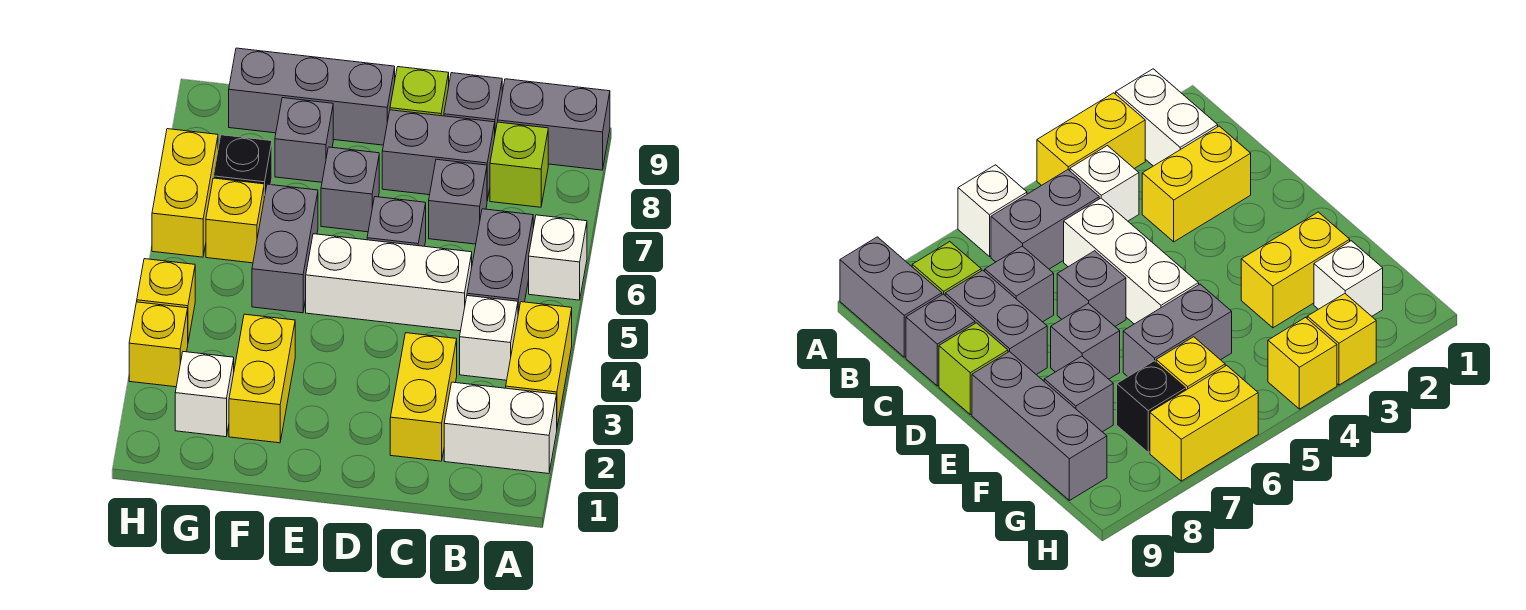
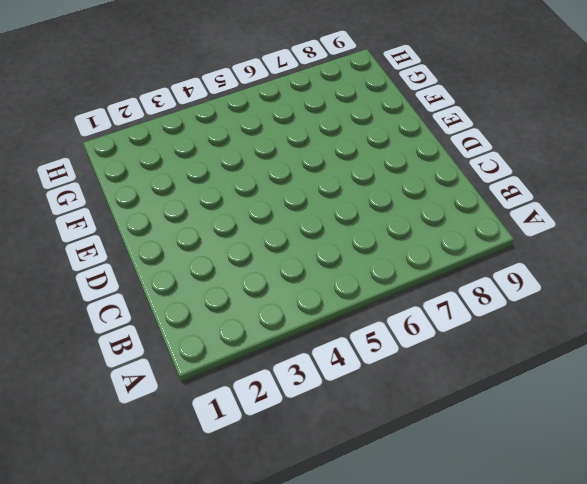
none -> white 1x2 brick [444,382,557,474]
none -> yellow 1x2 brick [506,302,572,427]
none -> white 1x1 brick [529,215,587,300]

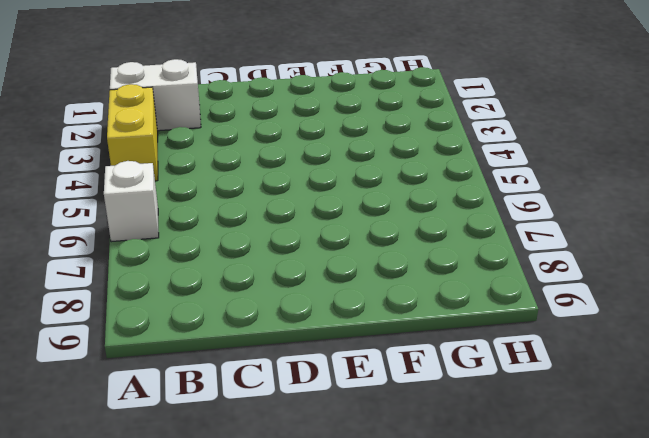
none -> grey 1x2 brick [498,79,610,170]
none -> white 1x1 brick [460,296,518,380]
none -> grey 1x2 brick [467,209,533,313]

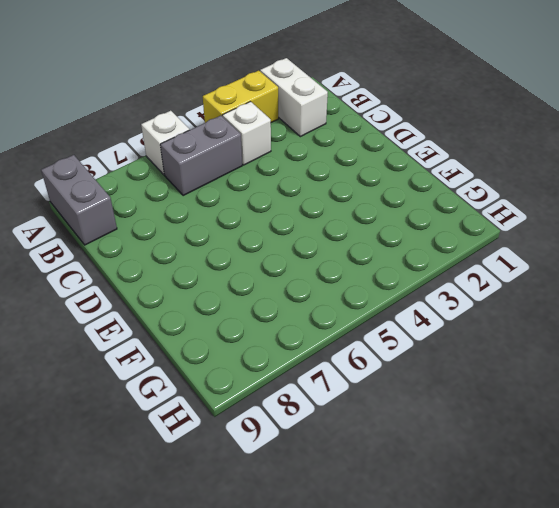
none -> lime 1x1 brick [490,122,548,207]
none -> yellow 1x2 brick [390,333,457,461]
none -> white 1x3 brick [306,234,472,331]

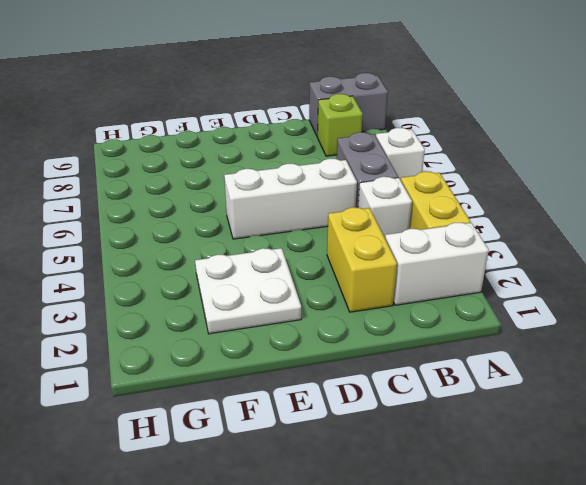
white 2x2 plate [195,248,301,334] -> yellow 1x2 brick [229,314,295,443]
none -> grey 1x1 brick [429,159,487,244]
none -> grey 1x2 brick [382,110,495,201]
none -> grey 1x1 brick [444,73,502,132]

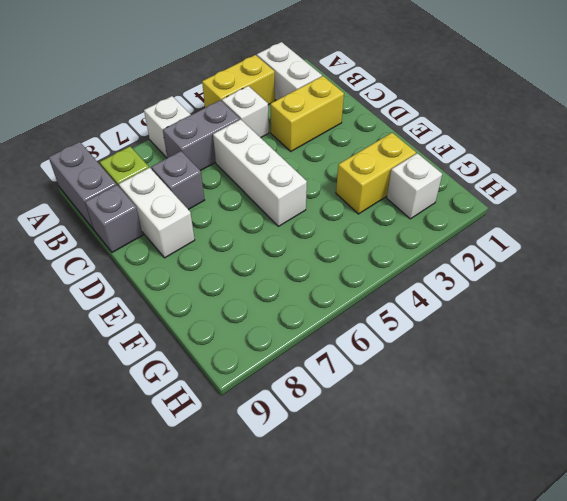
white 1x2 brick [119,168,195,258] -> grey 1x2 brick [382,110,495,201]
none -> grey 1x1 brick [367,197,426,246]
none -> lime 1x1 brick [390,67,449,116]
none -> grey 1x1 brick [321,147,379,232]

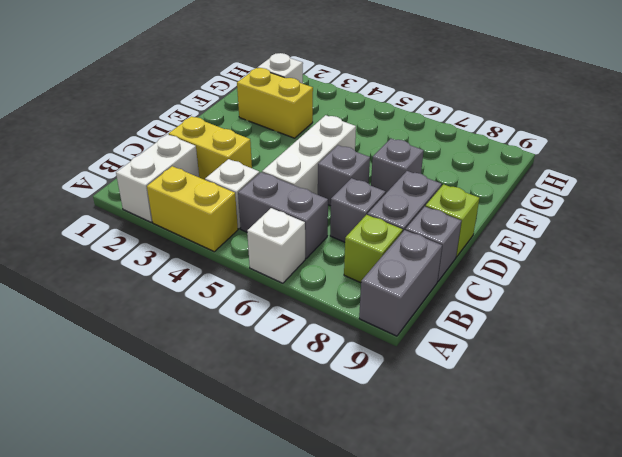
none -> grey 1x3 brick [229,48,395,145]
none -> grey 1x2 brick [252,184,318,313]
none -> grey 1x1 brick [275,98,333,182]

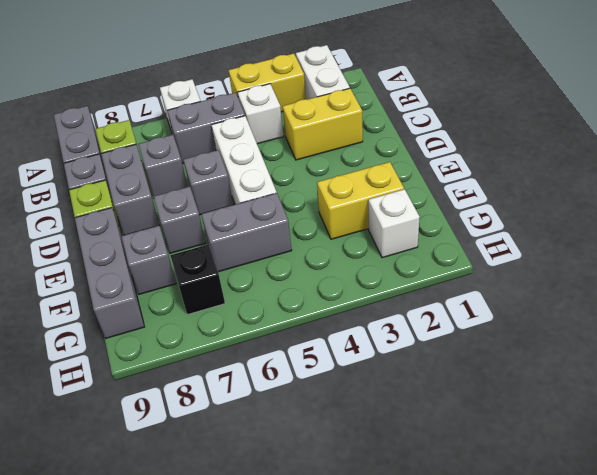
none -> yellow 1x1 brick [206,178,264,263]
none -> yellow 1x1 brick [129,302,188,387]
none -> yellow 1x1 brick [137,259,195,341]

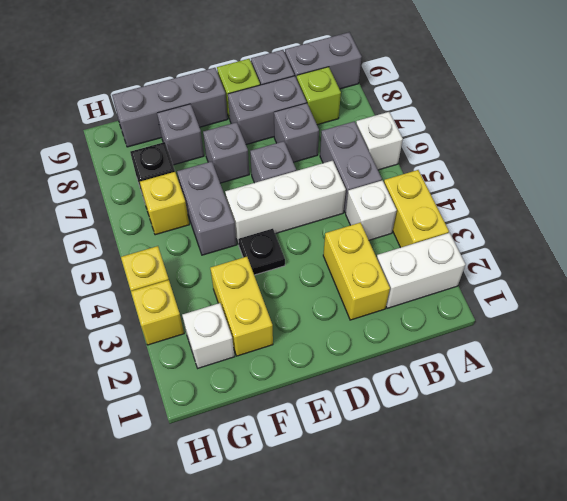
black 1x1 plate [238,229,285,275] -> none
none -> yellow 1x2 brick [152,129,218,257]

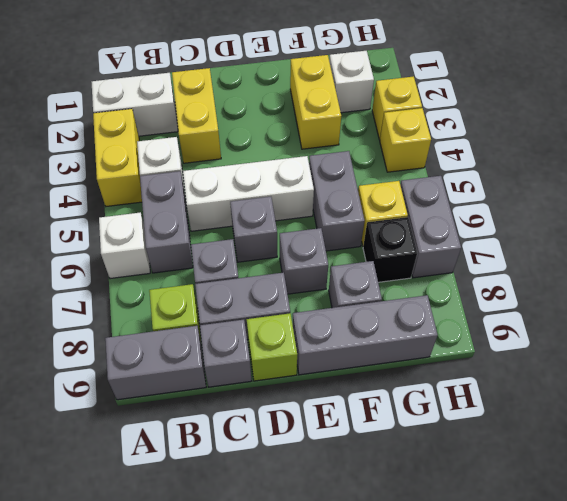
grey 1x2 brick [400,176,461,278] -> yellow 1x2 brick [152,129,218,257]

